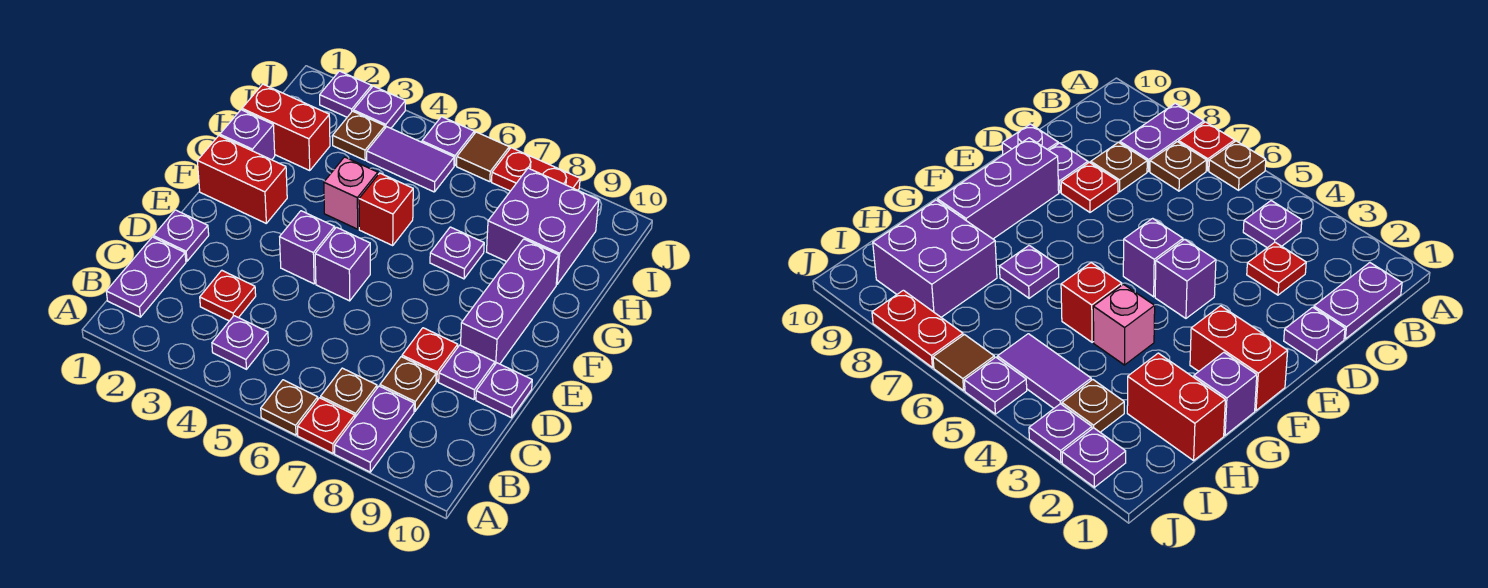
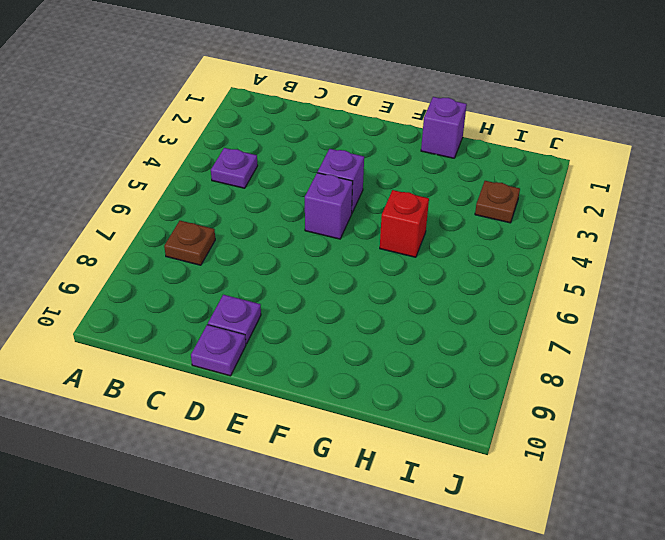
none -> brown 1x1 plate [261,380,318,435]
none -> red 1x1 plate [297,398,355,453]
none -> purple 1x2 plate [335,386,414,472]

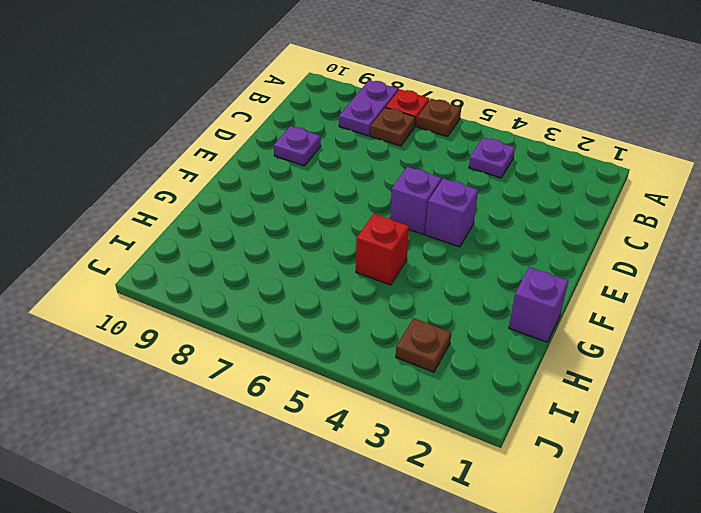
none -> purple 1x2 plate [106,237,186,317]
none -> red 1x1 plate [200,270,256,321]
none -> brown 1x1 plate [380,357,436,411]

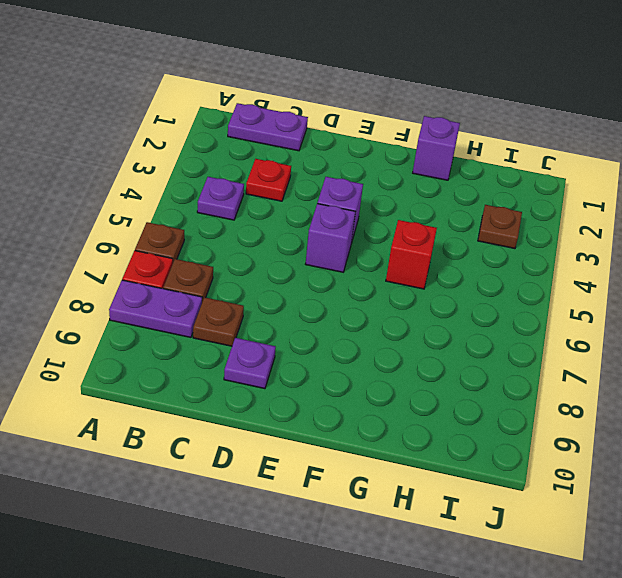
none -> purple 1x1 plate [153,210,209,261]
none -> red 1x1 plate [402,328,458,382]
none -> purple 1x1 plate [476,363,532,418]

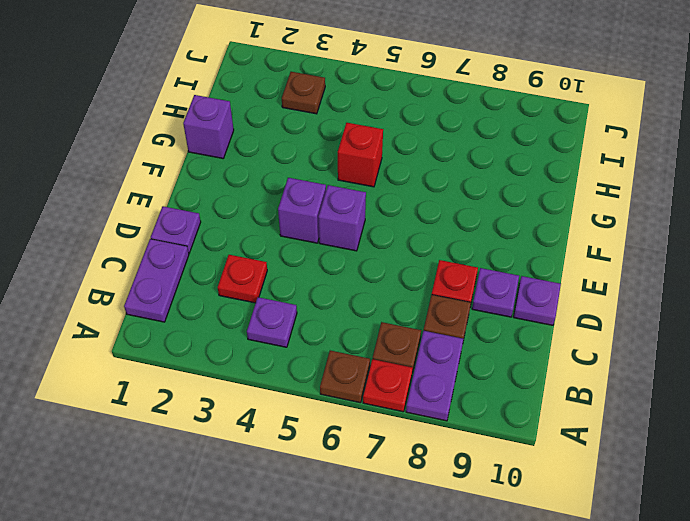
none -> purple 1x3 brick [461,239,559,364]
none -> red 1x2 brick [197,136,287,223]
none -> pink 1x1 brick [324,157,378,229]

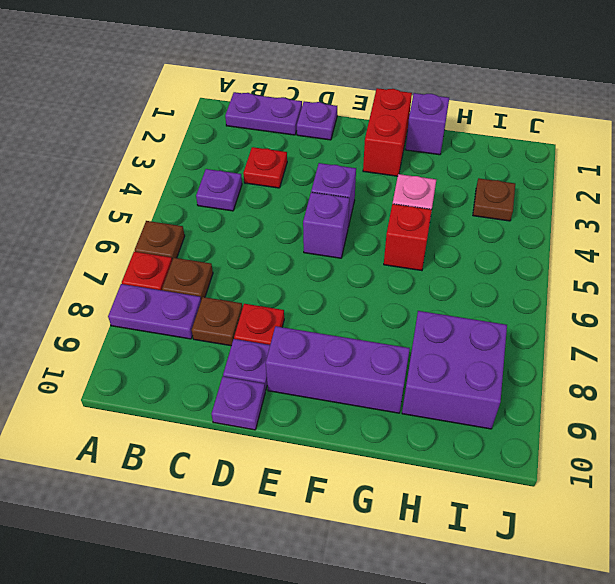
none -> purple 1x1 plate [430,227,484,279]
none -> red 1x2 brick [242,84,330,170]
none -> purple 1x2 tile [367,127,454,192]

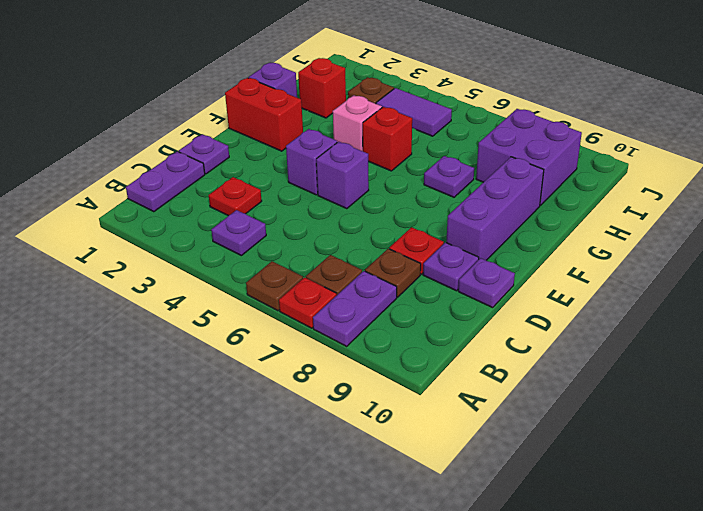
red 1x1 brick [298,58,346,118] -> red 1x2 brick [242,84,330,170]
none -> purple 1x1 plate [320,71,371,117]
none -> purple 1x1 plate [353,86,405,128]
none -> purple 1x1 plate [422,117,474,166]

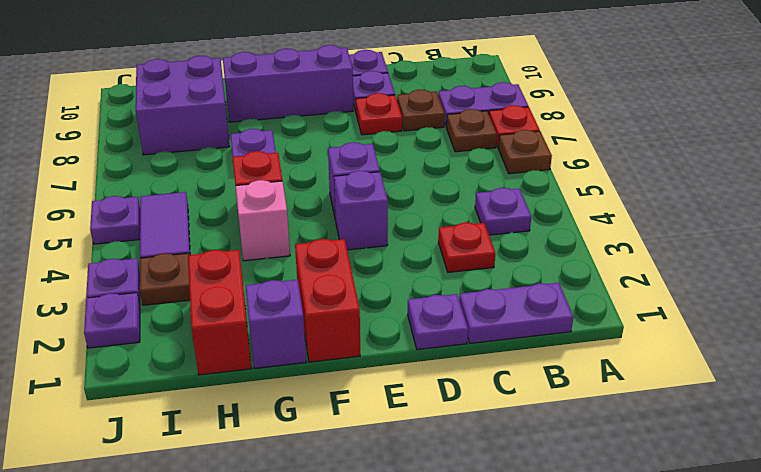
none -> brown 1x1 tile [457,132,509,182]
none -> red 1x2 plate [492,148,580,191]

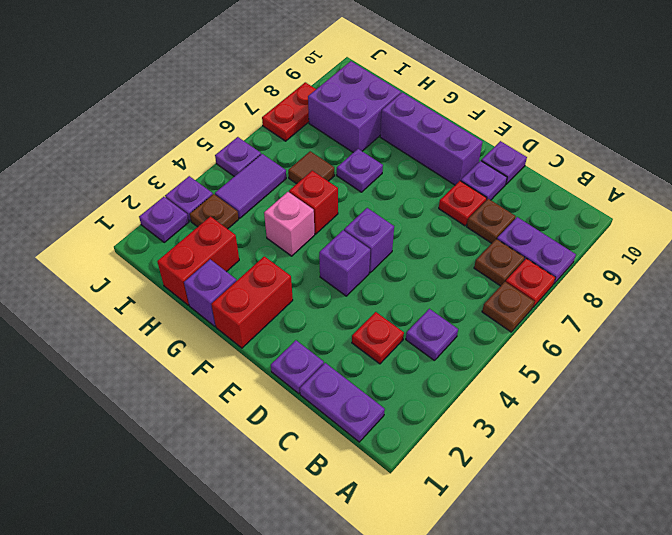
brown 1x1 tile [288,151,335,184] -> brown 1x1 tile moved to [457,132,509,182]

